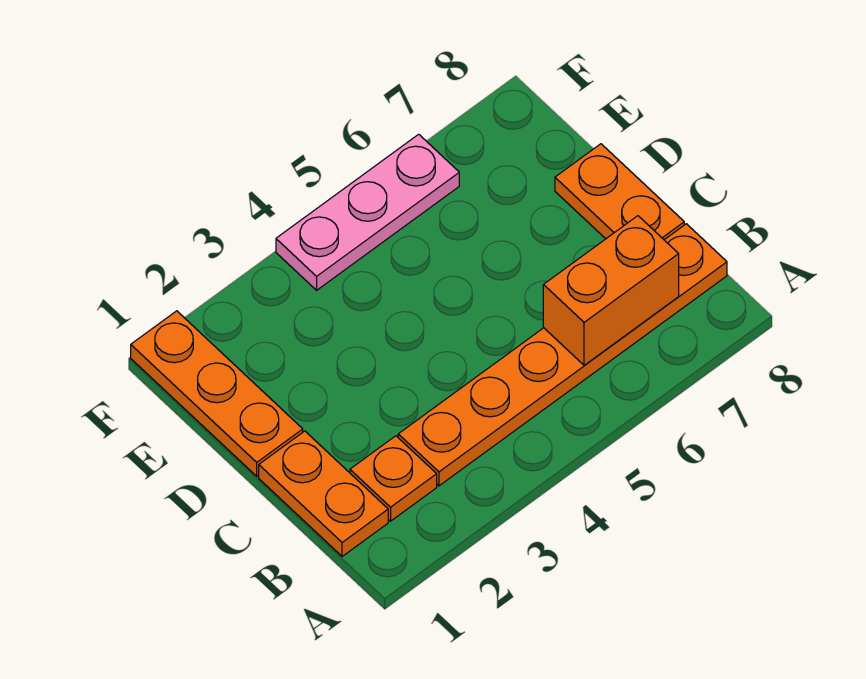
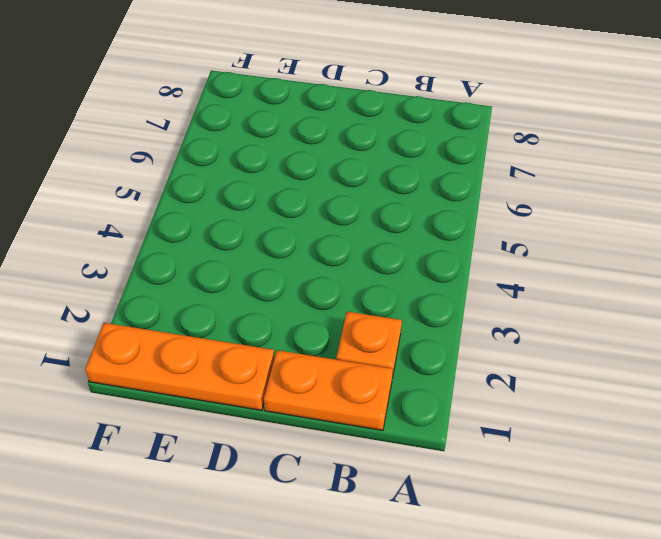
none -> orange 1x6 plate [398,224,727,486]
none -> orange 1x2 plate [555,144,684,240]

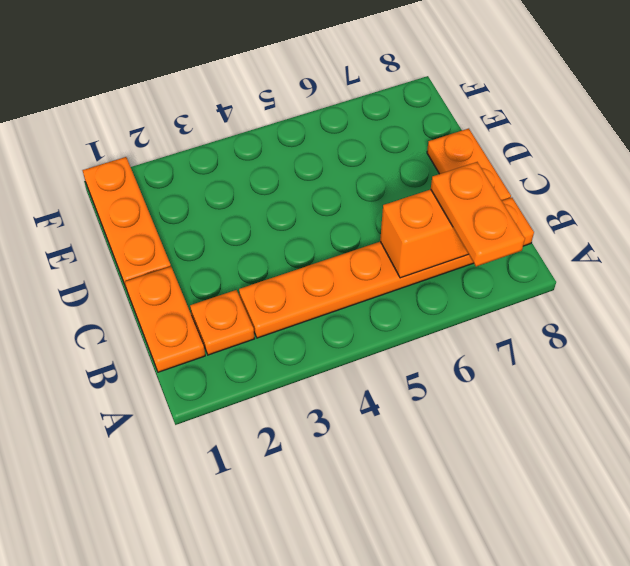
orange 1x2 plate [431,162,525,266] -> none
none -> pink 1x3 plate [276,134,459,290]

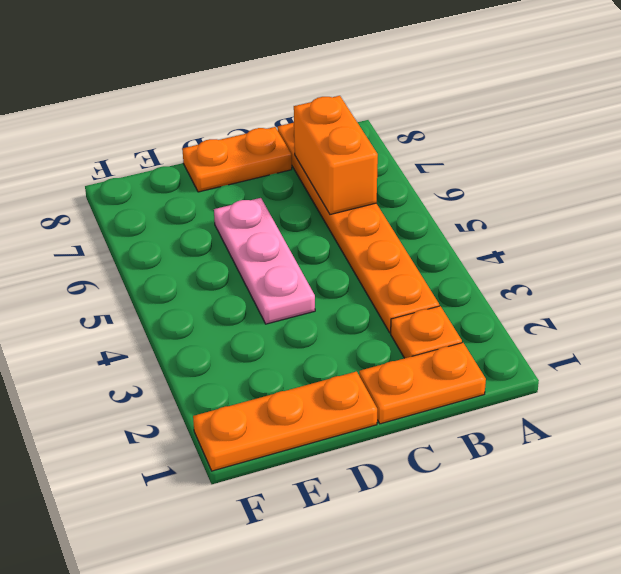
pink 1x3 plate [214,198,315,324] -> pink 1x3 plate moved to [276,134,459,290]

